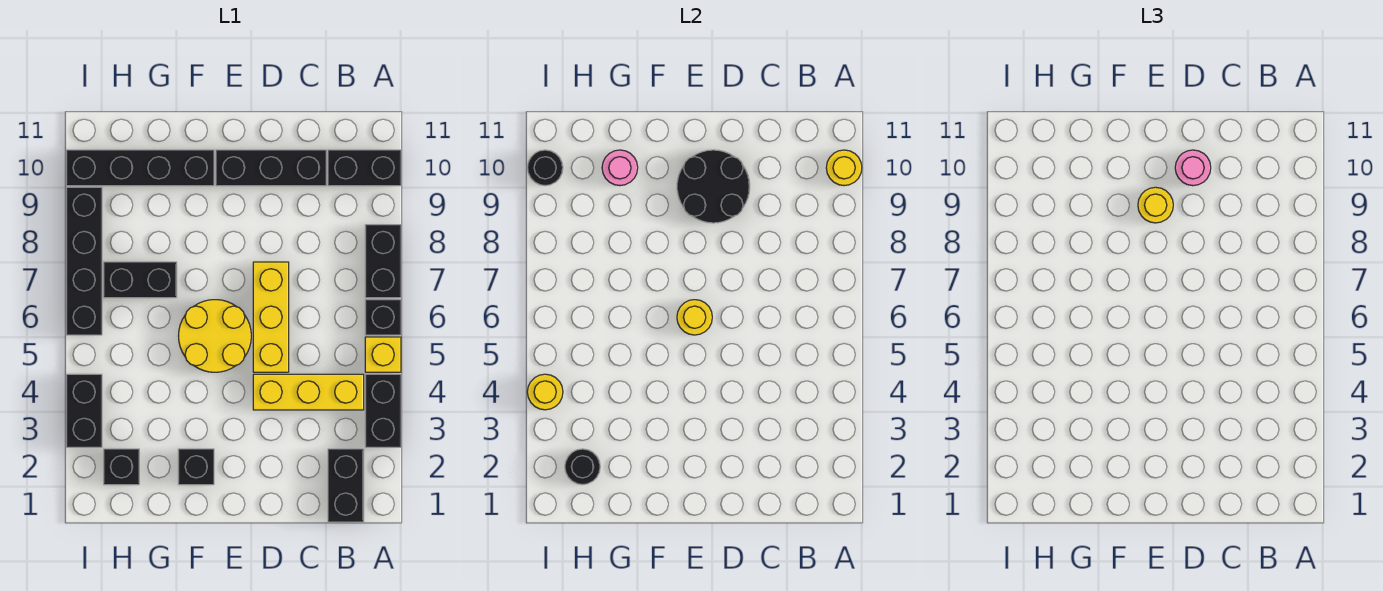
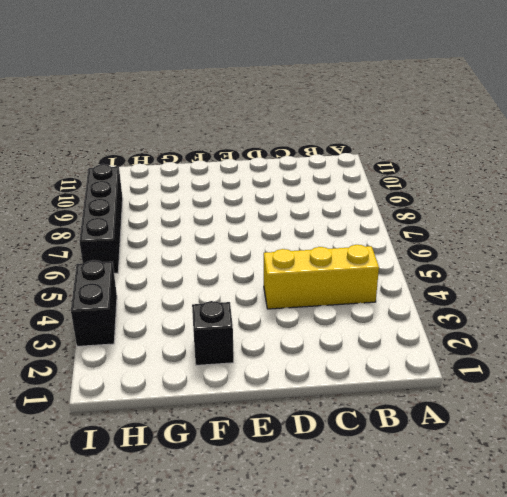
none -> black 1x2 brick [365,374,401,447]
none -> yellow 1x1 brick [365,337,401,372]
none -> black 1x1 brick [365,300,401,335]

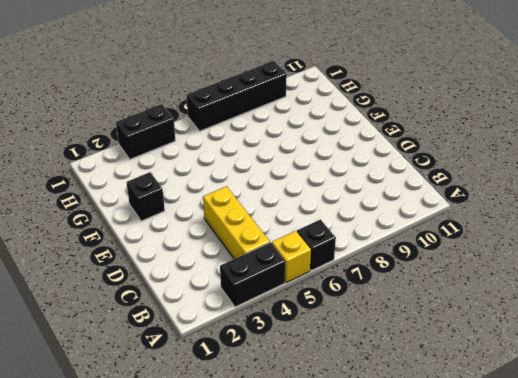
none -> black 1x2 brick [365,225,401,298]
none -> black 1x2 brick [328,150,401,186]
none -> black 1x2 brick [328,449,364,522]

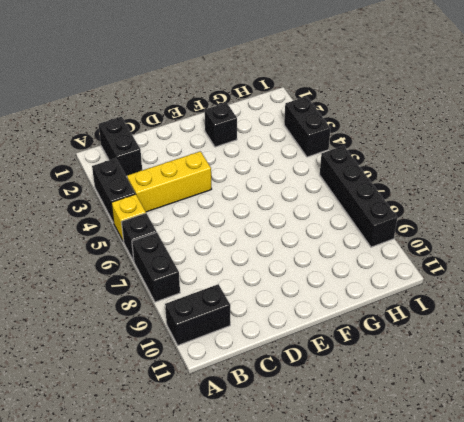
none -> black 1x3 brick [216,150,326,186]
none -> yellow 1x3 brick [253,262,289,372]
none -> yellow 2x2 round brick [179,300,251,372]

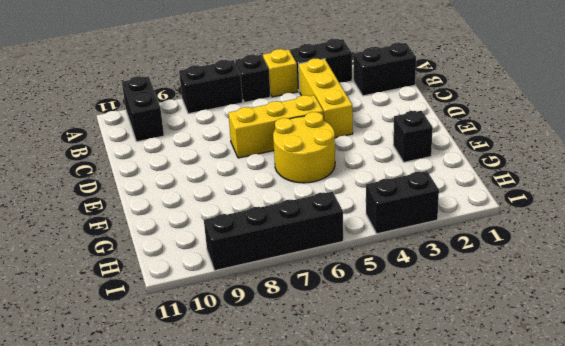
none -> black 1x3 brick [216,150,326,186]
none -> black 1x4 brick [66,150,214,186]
none -> black 1x2 brick [104,262,177,298]

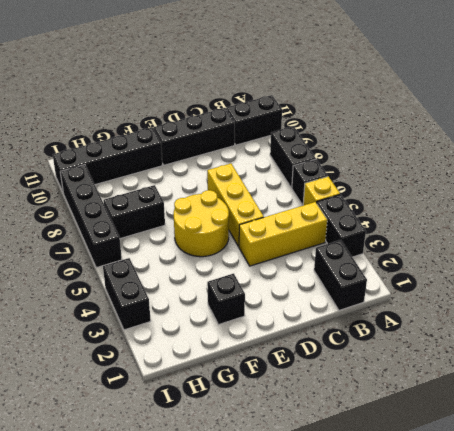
none -> black 1x1 brick [104,449,139,485]
none -> yellow 1x1 round brick [826,150,862,186]
none -> black 2x2 round brick [677,150,750,223]

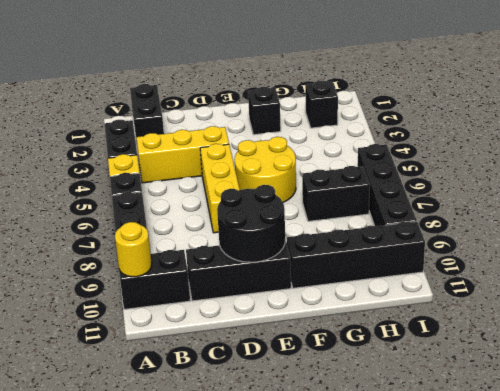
none -> black 1x2 brick [66,374,102,447]
none -> yellow 1x1 round brick [677,300,712,335]
none -> pink 1x1 round brick [602,150,638,186]

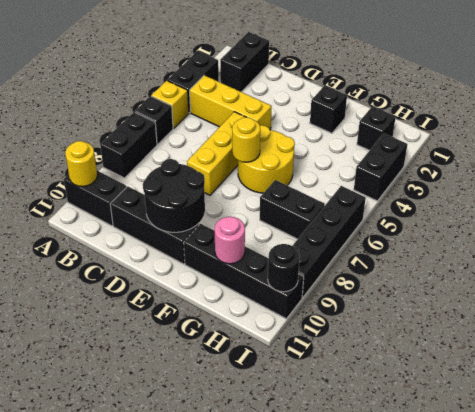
none -> black 1x1 round brick [565,449,600,485]
none -> yellow 1x1 round brick [527,374,563,410]
none -> pink 1x1 round brick [1175,150,1211,186]

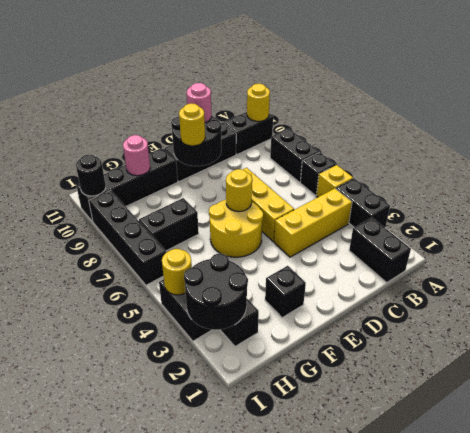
black 2x2 round brick [184,254,248,330] -> black 1x1 round brick [565,449,600,485]

